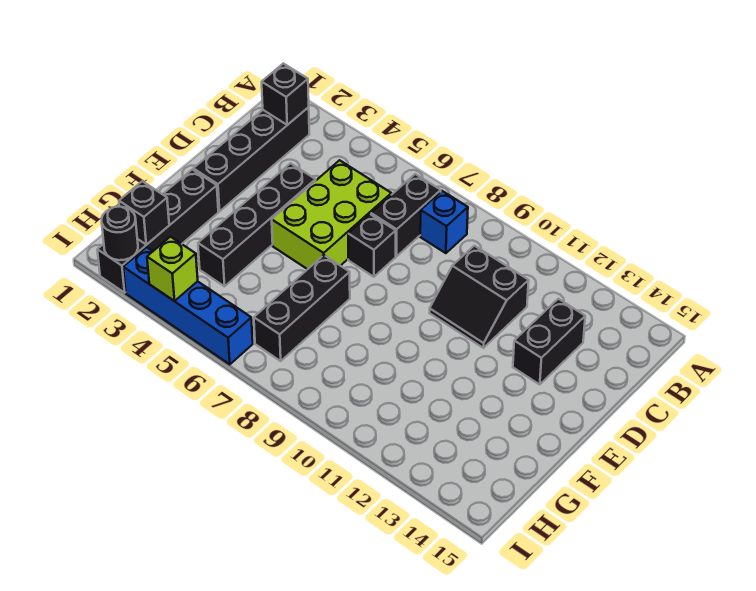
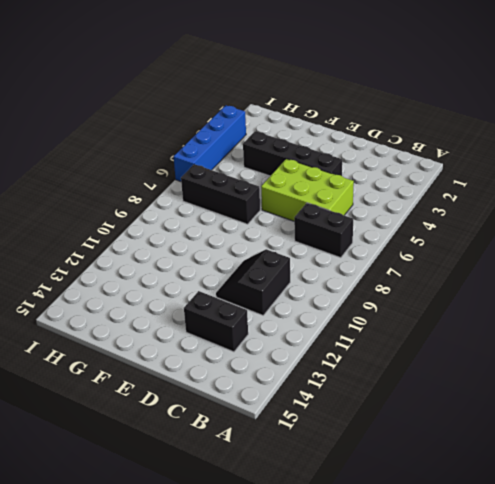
none -> black 1x4 brick [193,107,309,211]
none -> blue 1x1 brick [420,191,468,253]
none -> black 1x1 brick [348,214,396,277]

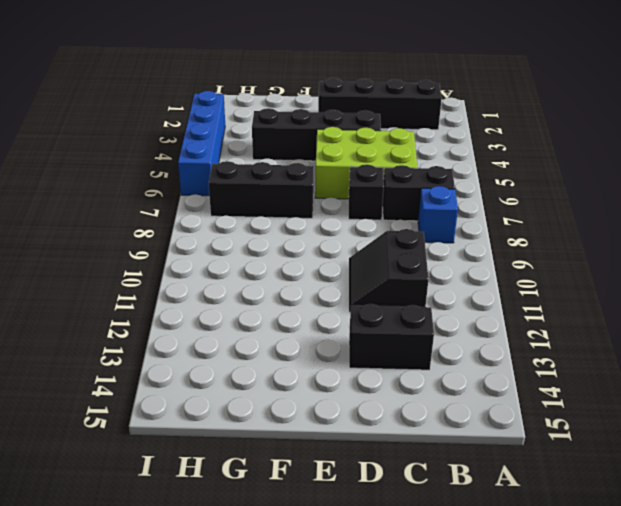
none -> black 1x4 brick [97,169,218,293]
none -> black 1x1 brick [262,63,309,125]
none -> black 1x1 brick [119,181,169,245]

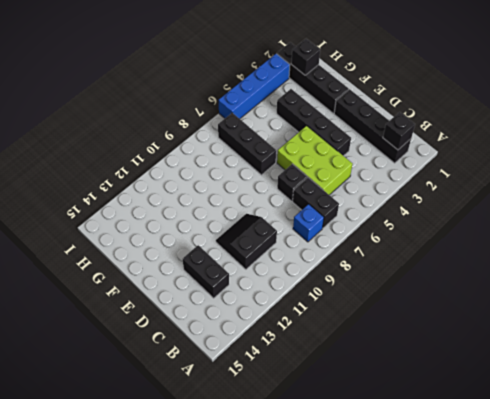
none -> black 1x1 round brick [102,207,138,260]
none -> lime 1x1 brick [147,237,198,301]

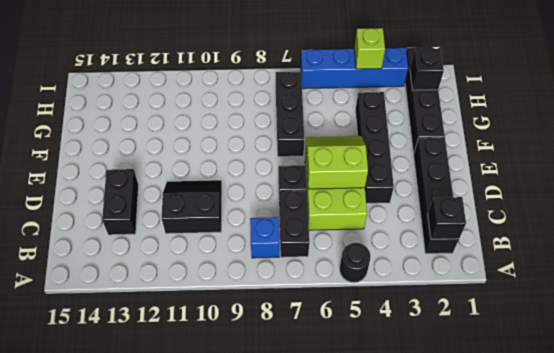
black 1x1 round brick [340,243,371,283] -> black 1x1 round brick moved to [102,207,138,260]
lime 2x2 slope [306,136,368,189] -> none

